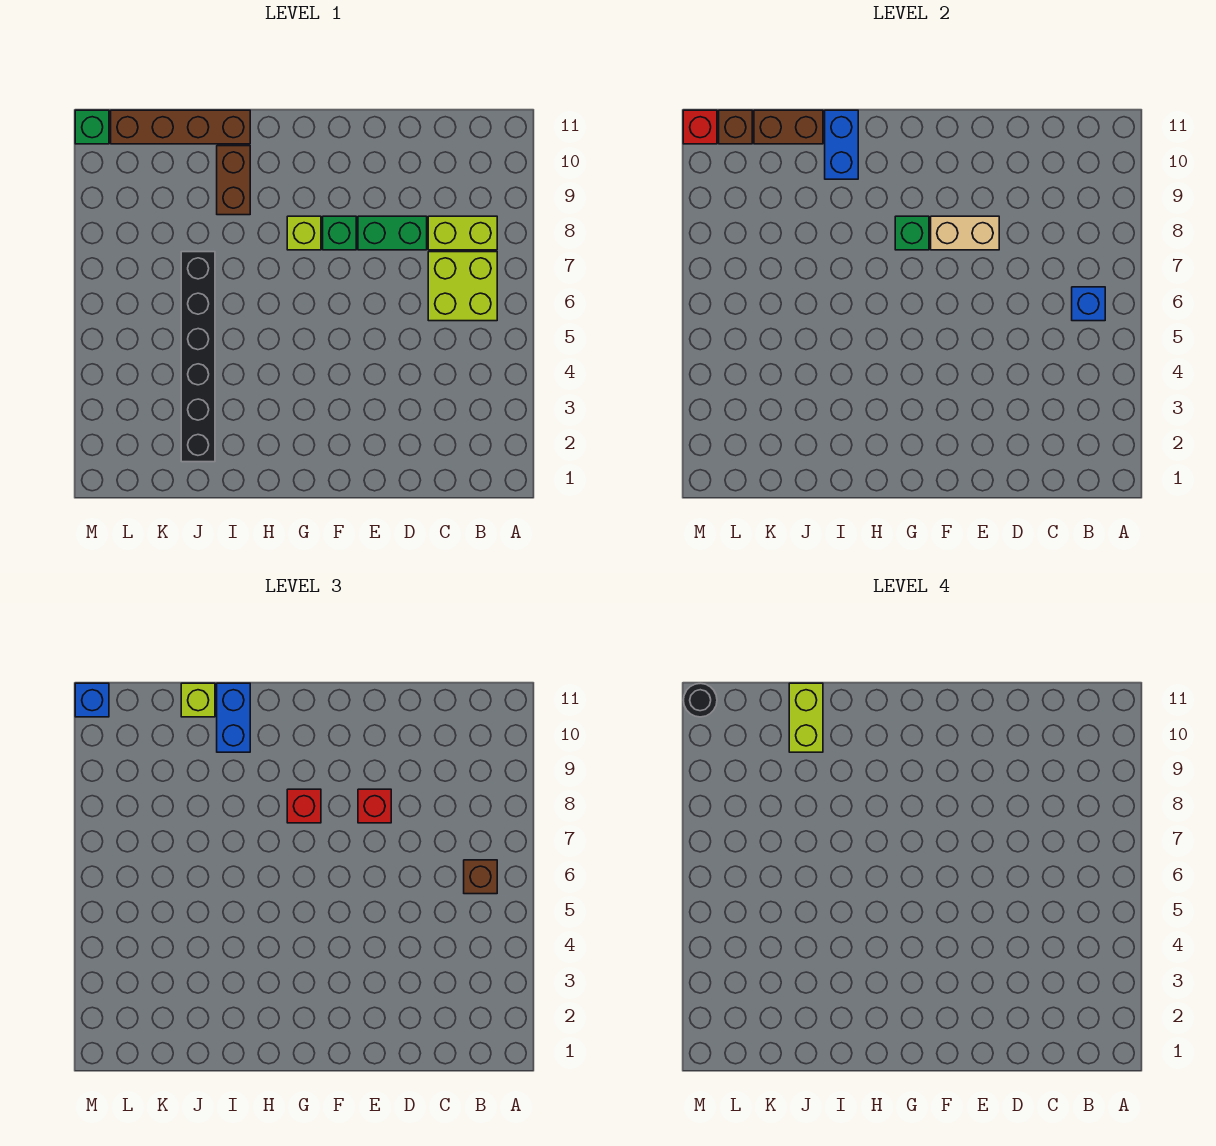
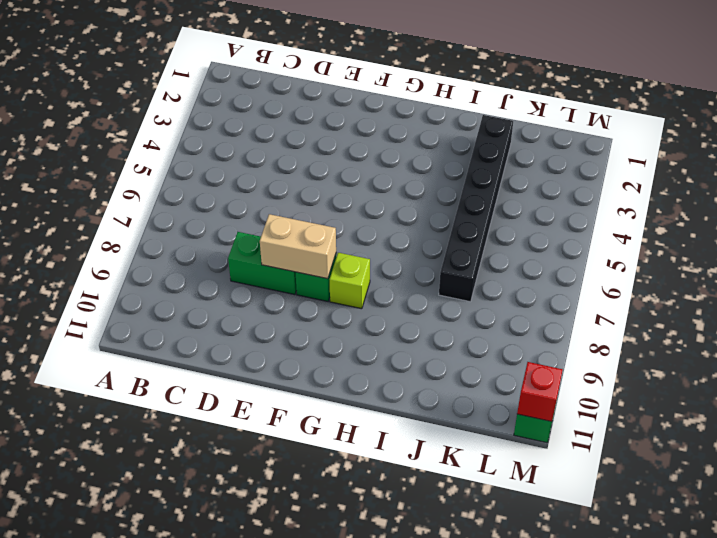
none -> lime 2x2 brick [428,252,497,321]
none -> lime 1x2 brick [428,216,497,250]
none -> brown 1x2 brick [217,146,250,215]

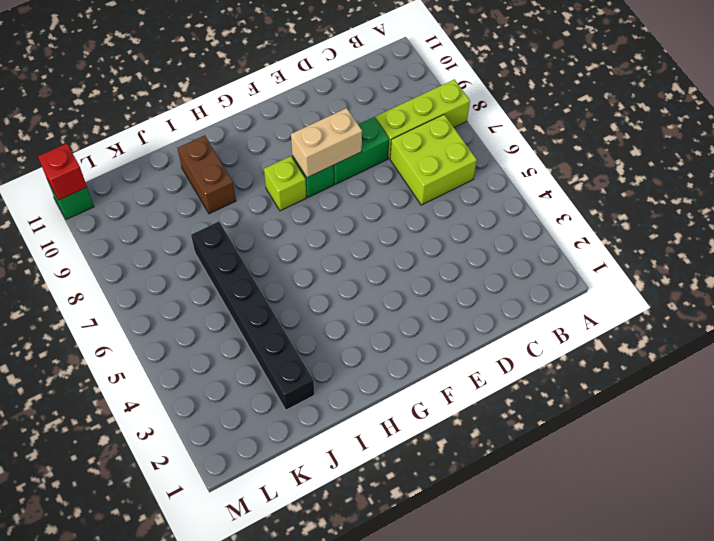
lime 1x3 brick [375,79,470,158] -> lime 1x2 brick [428,216,497,250]
none -> brown 1x4 brick [111,110,250,144]
none -> blue 1x1 brick [1072,287,1105,321]
none -> green 1x1 brick [895,216,929,250]

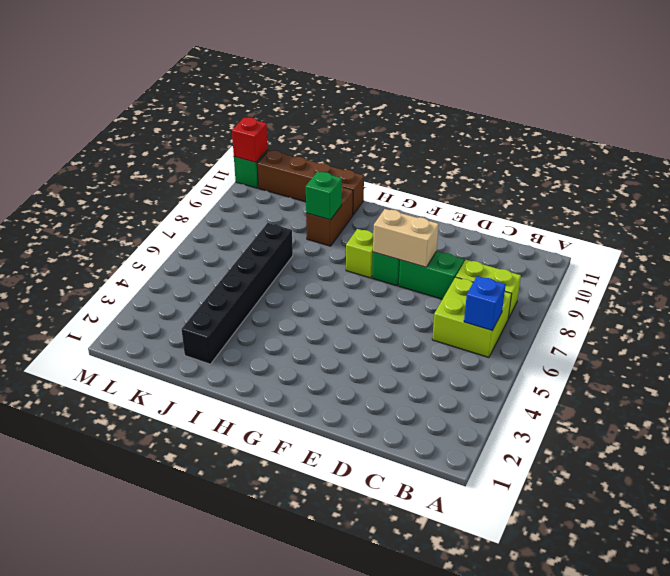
green 1x1 brick [306,171,342,220] -> green 1x1 brick moved to [895,216,929,250]
none -> blue 1x2 brick [825,110,858,179]
none -> brown 1x2 brick [754,110,823,144]
none -> brown 1x1 brick [719,110,752,144]

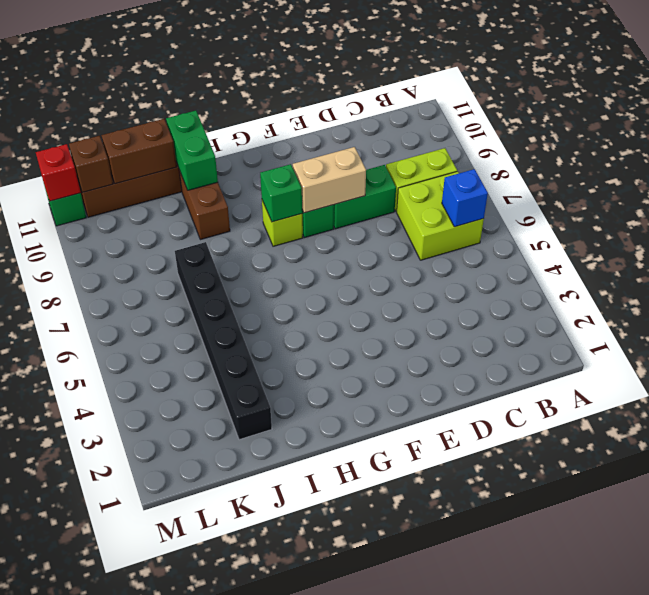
green 1x2 brick [166,111,218,190] -> blue 1x2 brick [825,110,858,179]
none -> brown 1x1 brick [464,860,497,894]
none -> red 1x1 brick [358,789,391,823]
none -> red 1x1 brick [287,789,321,823]

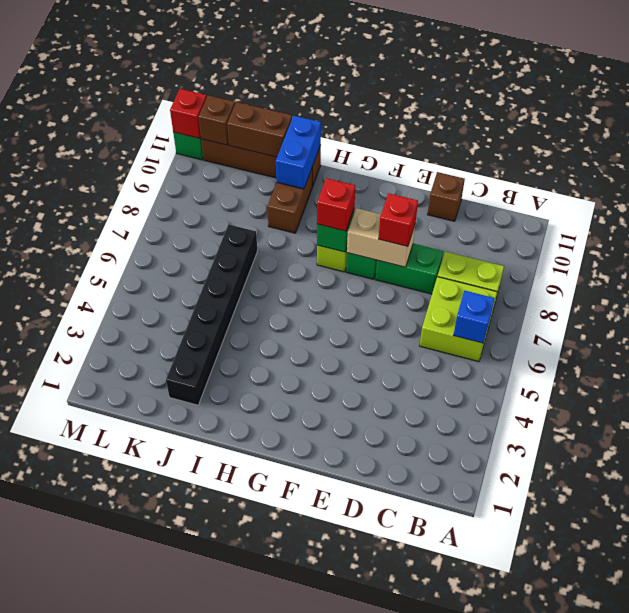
brown 1x1 brick [428,172,465,221] -> brown 1x1 brick moved to [464,860,497,894]
none -> blue 1x2 brick [217,683,250,752]
none -> lime 1x1 brick [181,683,215,717]
none -> blue 1x1 brick [75,683,109,717]

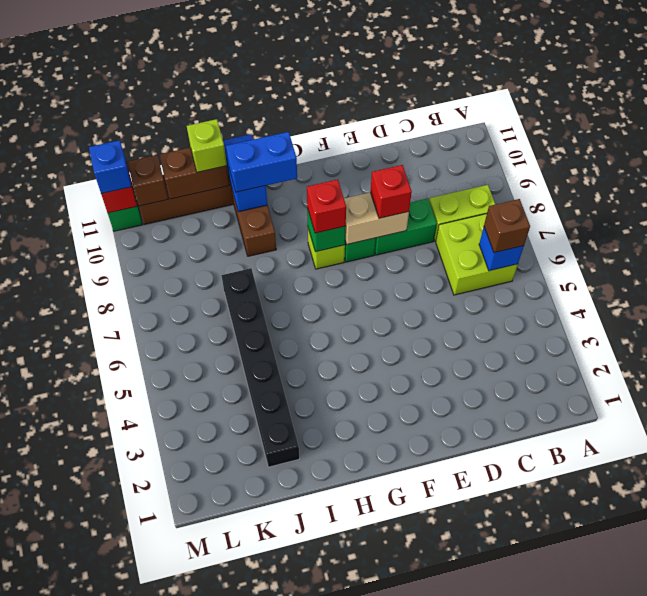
blue 1x2 brick [226,132,297,192] -> blue 1x2 brick turned to [217,683,250,752]
none -> lime 1x2 brick [789,683,823,752]
none -> black 1x1 round brick [683,683,717,717]

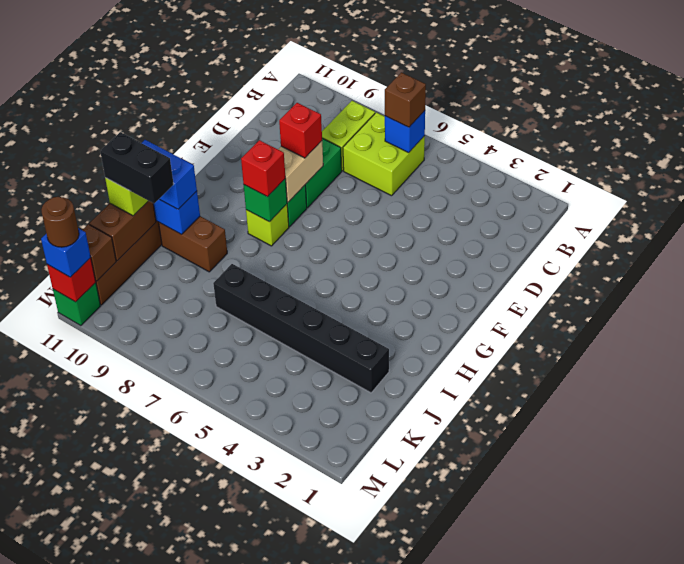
black 1x2 brick [100,132,174,204] -> lime 1x2 brick [789,683,823,752]
brown 1x1 round brick [41,197,79,247] -> black 1x1 round brick [683,683,717,717]

